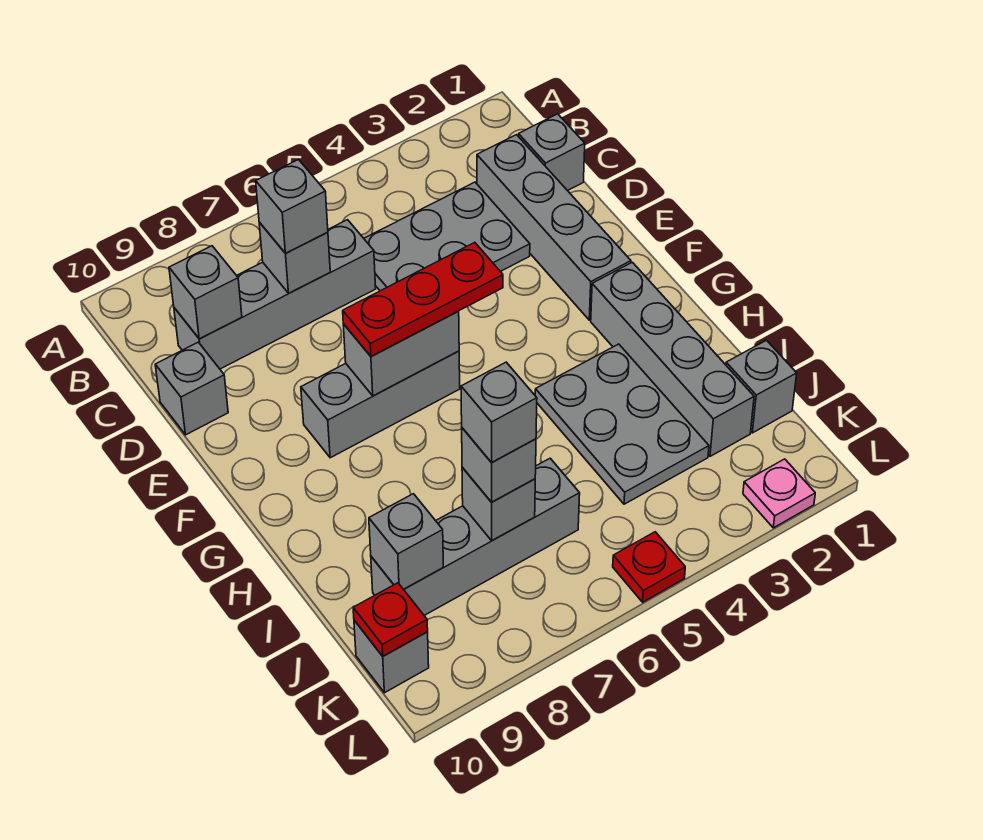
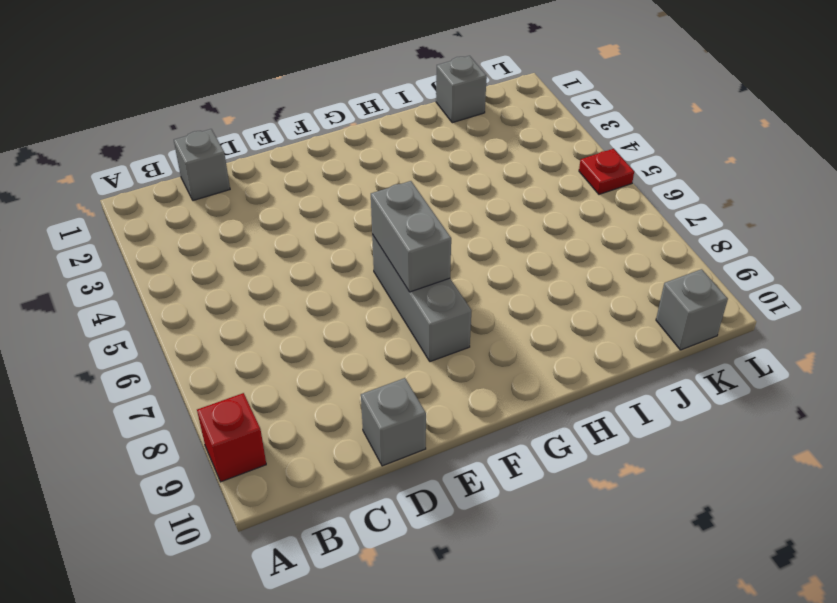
red 1x1 brick [197,393,266,482] -> none
none -> grey 1x4 brick [477,135,631,320]
none -> grey 2x3 plate [364,182,530,291]
none -> grey 1x4 brick [174,220,376,369]

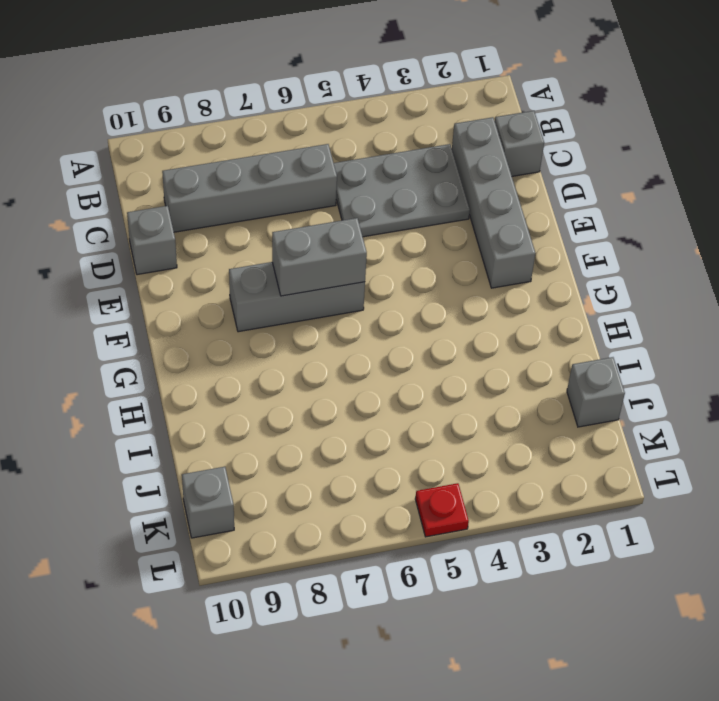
none -> grey 1x4 brick [591,262,754,456]
none -> grey 2x3 plate [535,344,709,504]
none -> grey 1x4 brick [371,458,580,615]

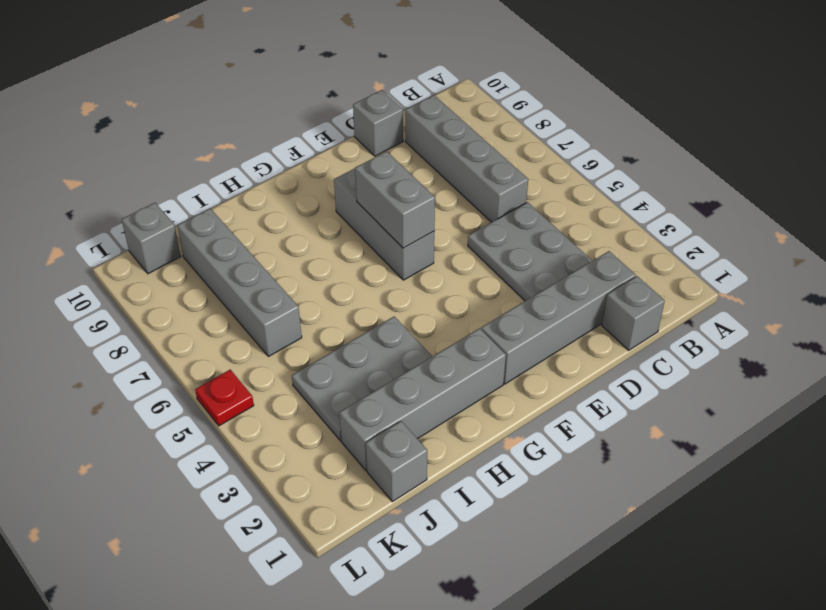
none -> pink 1x1 plate [743,459,815,528]
none -> grey 1x1 brick [259,223,330,293]
none -> grey 1x1 brick [169,246,242,339]

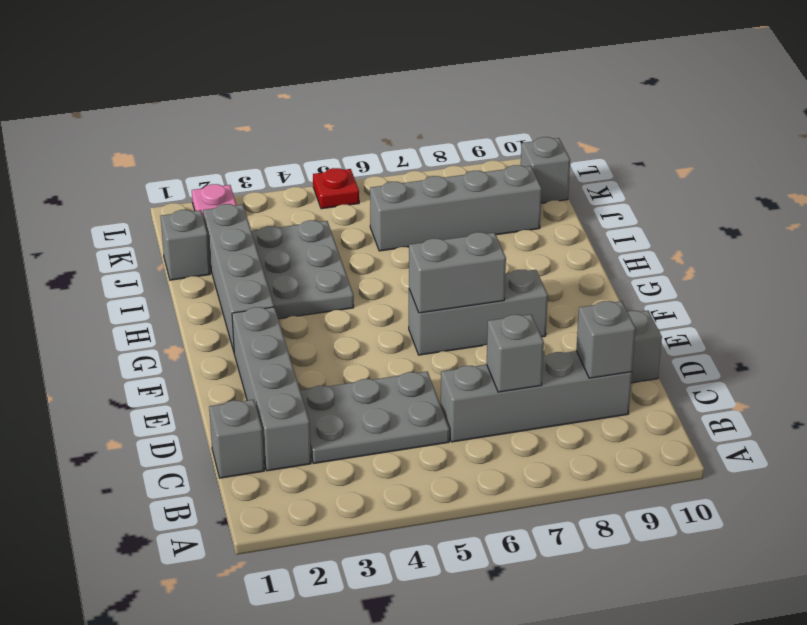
none -> grey 1x1 brick [462,468,535,540]
none -> grey 1x1 brick [369,494,443,589]
none -> red 1x1 plate [353,583,428,656]

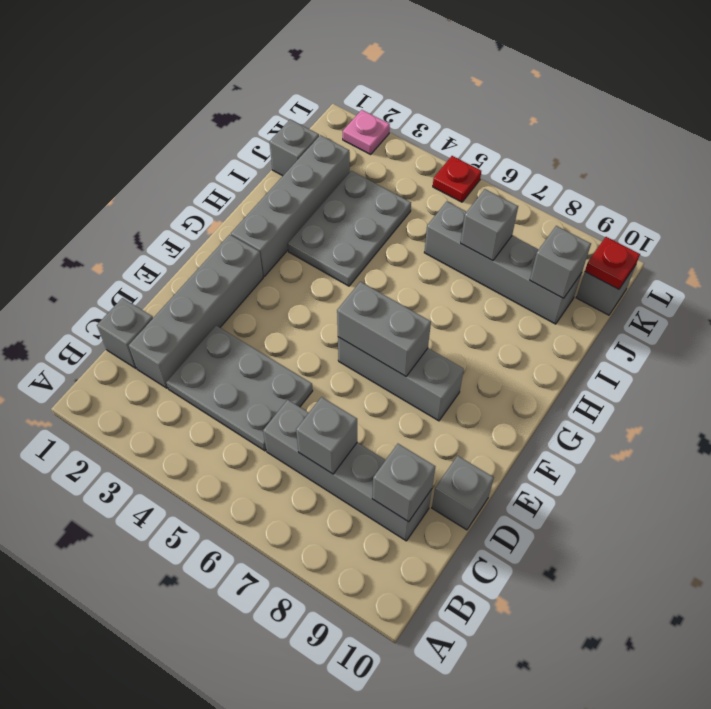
none -> grey 1x1 brick [256,160,328,253]
none -> red 1x3 plate [343,242,503,357]
none -> grey 1x1 brick [462,428,536,502]

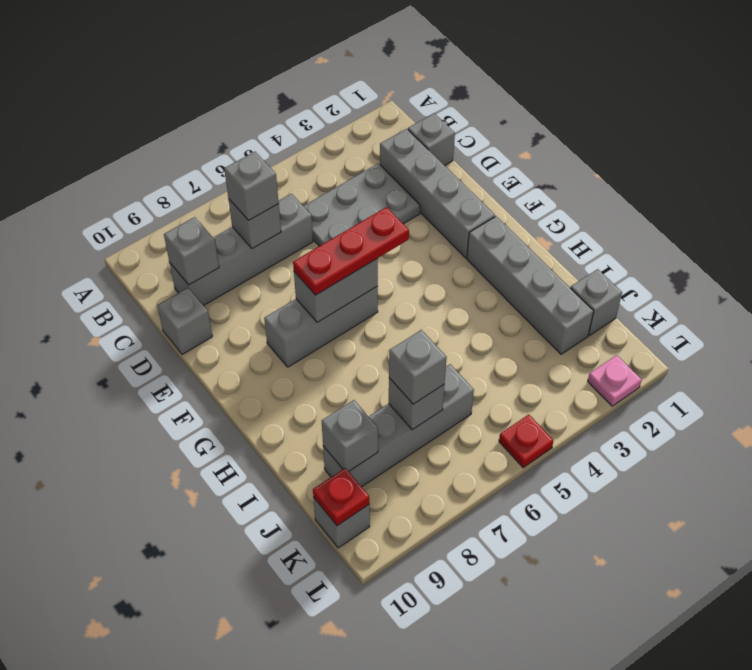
none -> grey 2x3 plate [535,344,709,504]
none -> grey 1x1 brick [461,362,537,463]

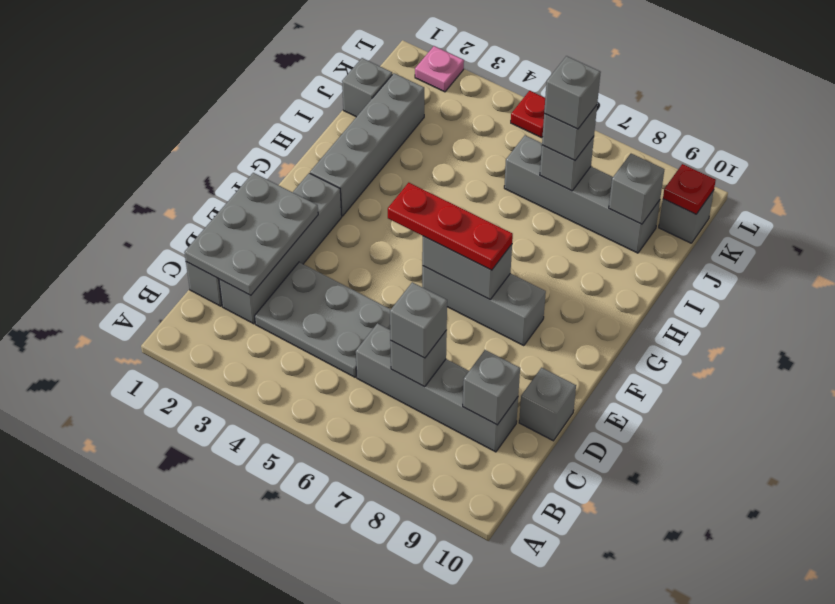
grey 2x3 plate [184,173,318,295] -> grey 2x3 plate moved to [535,344,709,504]

